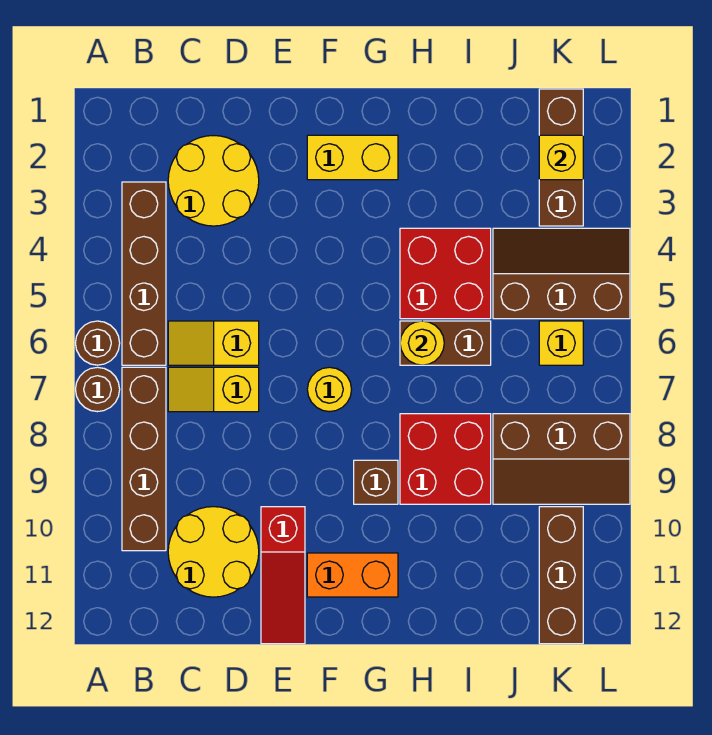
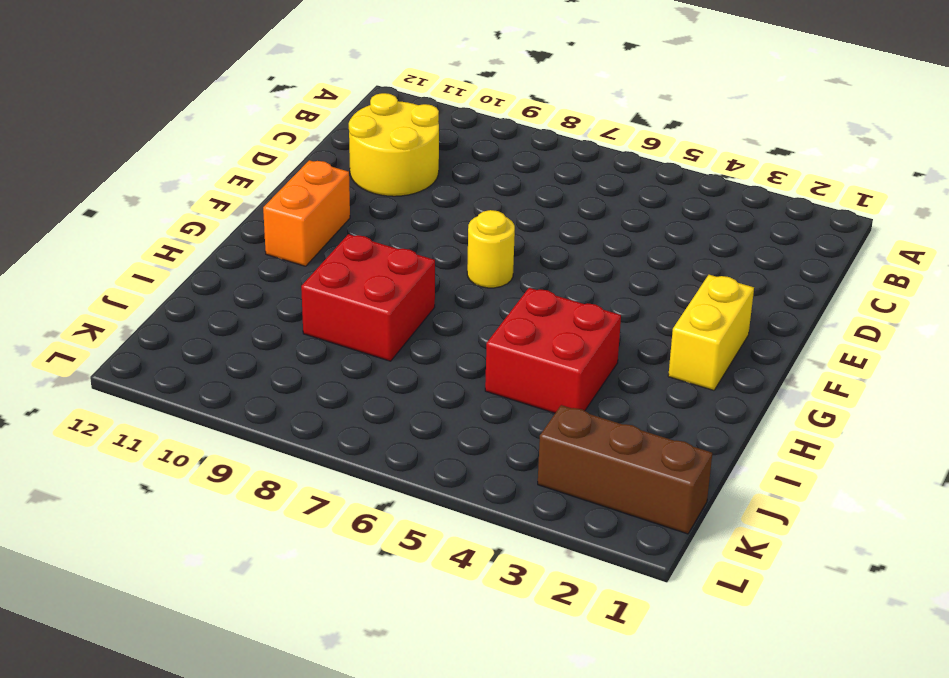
none -> brown 1x1 round brick [76,321,120,365]
none -> brown 1x1 round brick [76,367,120,412]
none -> brown 1x4 brick [122,182,166,365]

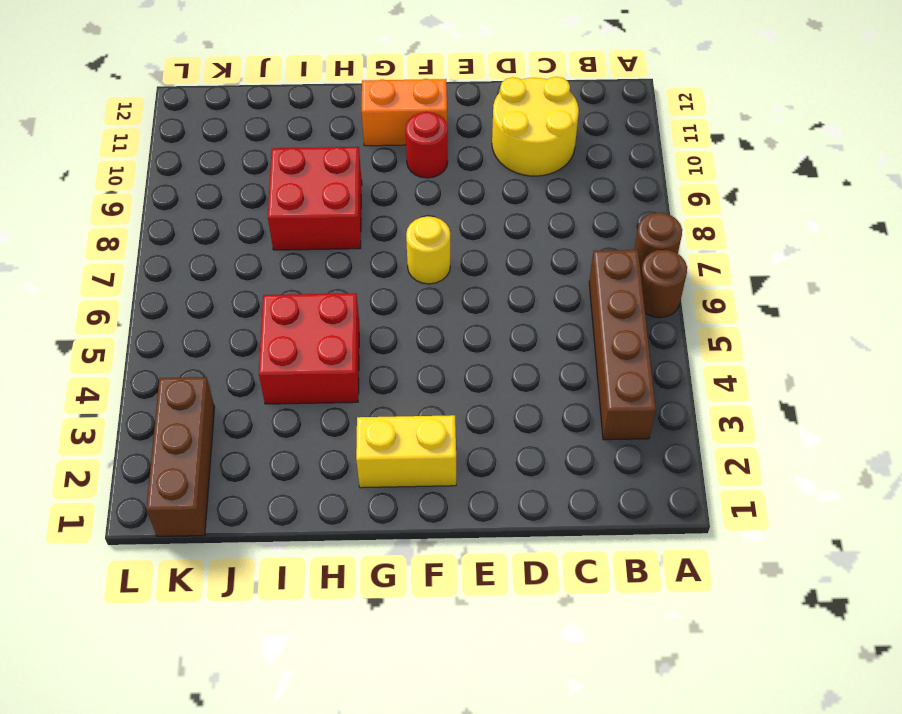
red 1x1 round brick [406,112,448,178] -> none
none -> brown 1x4 brick [122,367,166,551]
none -> yellow 2x2 round brick [168,136,259,226]
none -> yellow 1x2 slope [168,321,259,365]

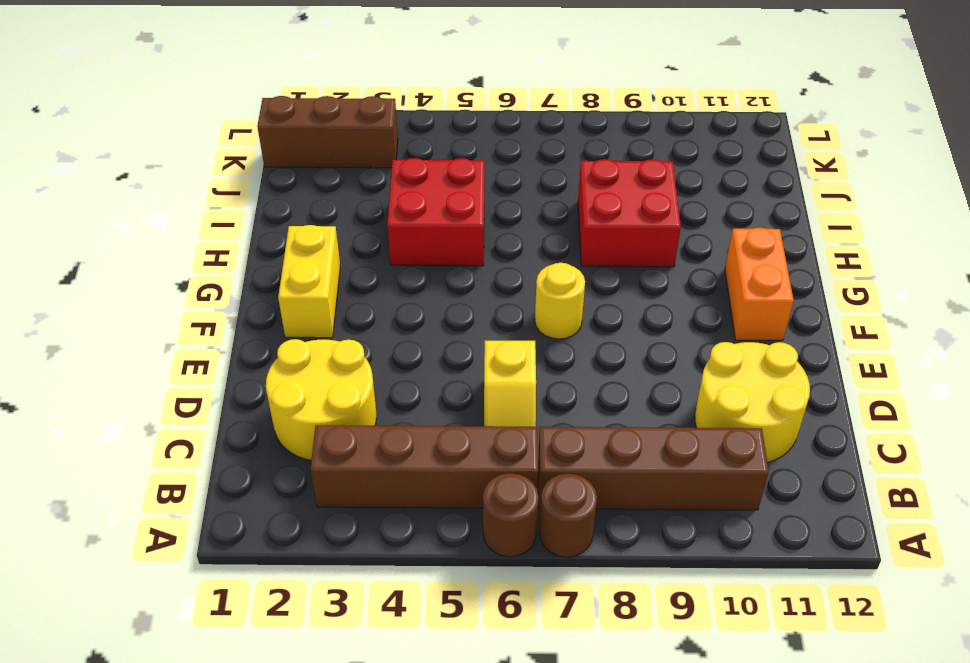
none -> yellow 1x2 slope [168,367,259,412]
none -> red 1x3 slope [261,507,305,644]
none -> brown 1x1 brick [354,460,398,504]

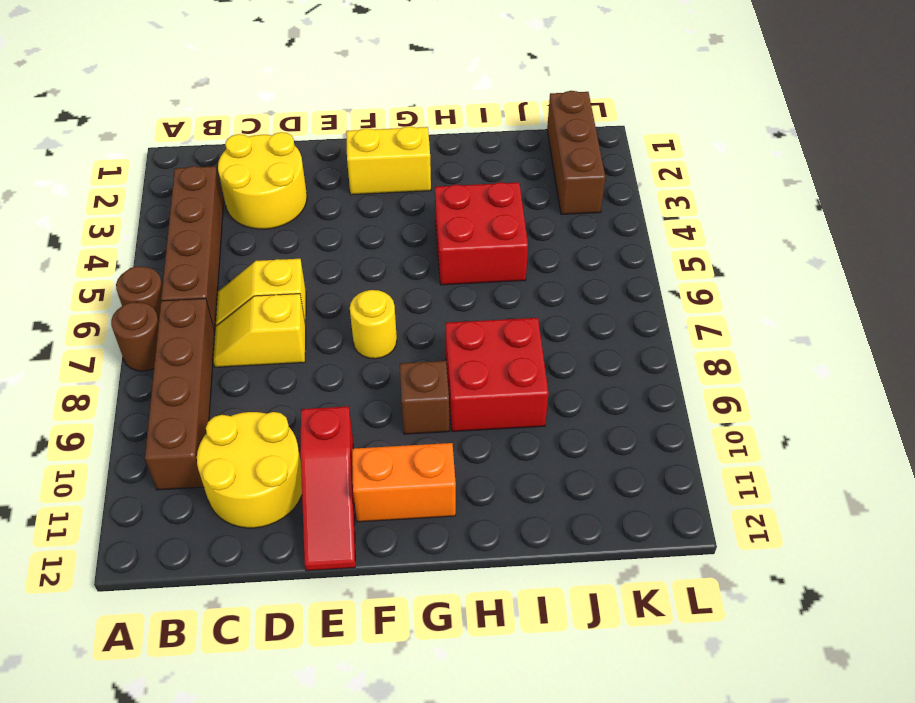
none -> brown 1x2 brick [400,321,491,365]
none -> brown 2x3 slope [493,228,630,319]
none -> brown 2x3 slope [493,414,630,504]

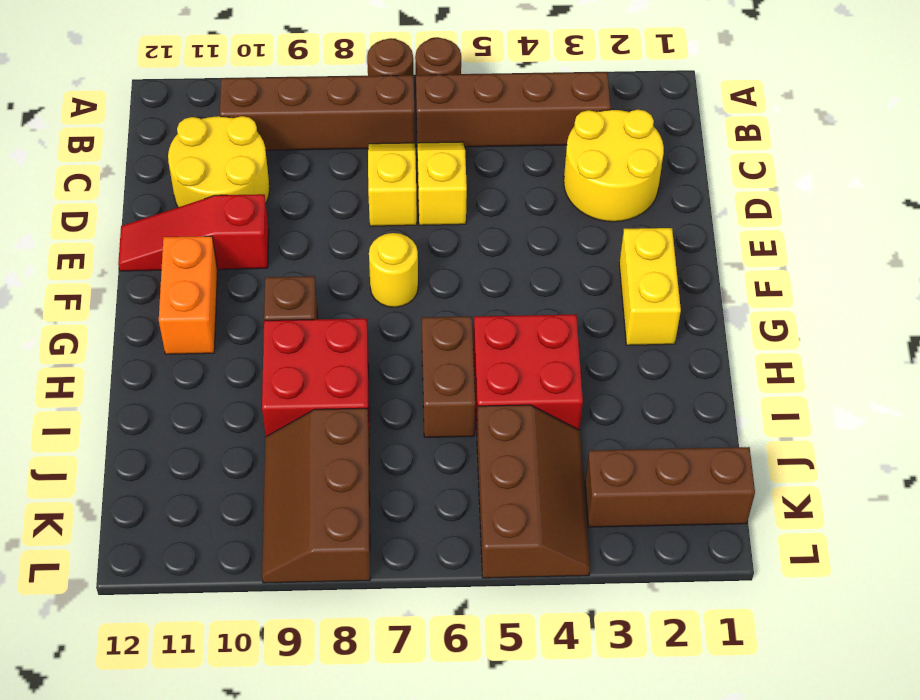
none -> yellow 1x1 brick [539,321,583,365]
none -> brown 1x3 brick [539,507,583,644]
none -> yellow 1x1 round brick [400,321,444,365]

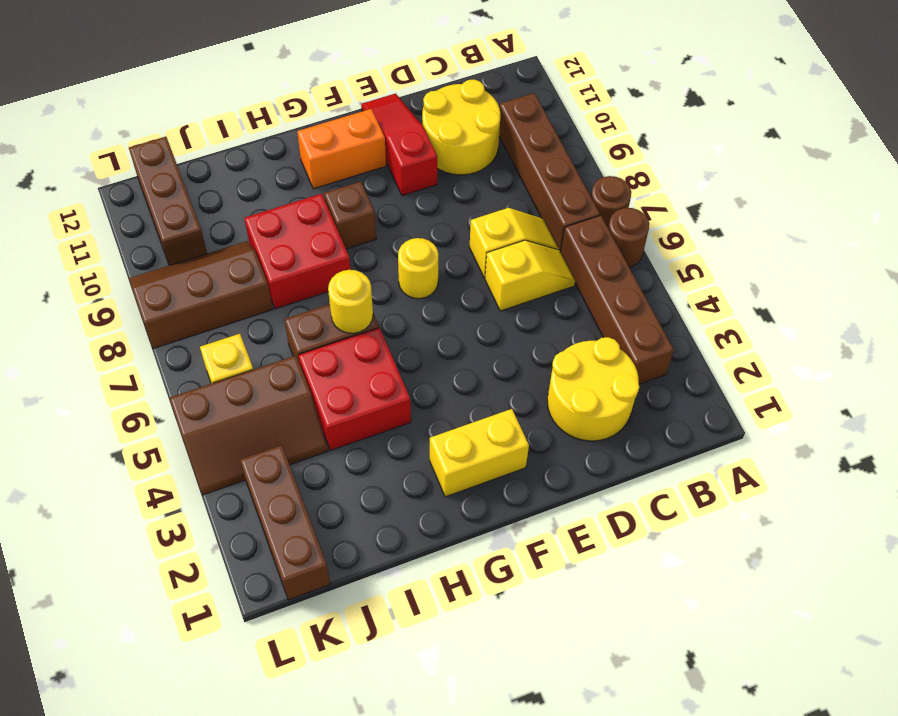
none -> yellow 1x1 brick [539,135,583,180]

